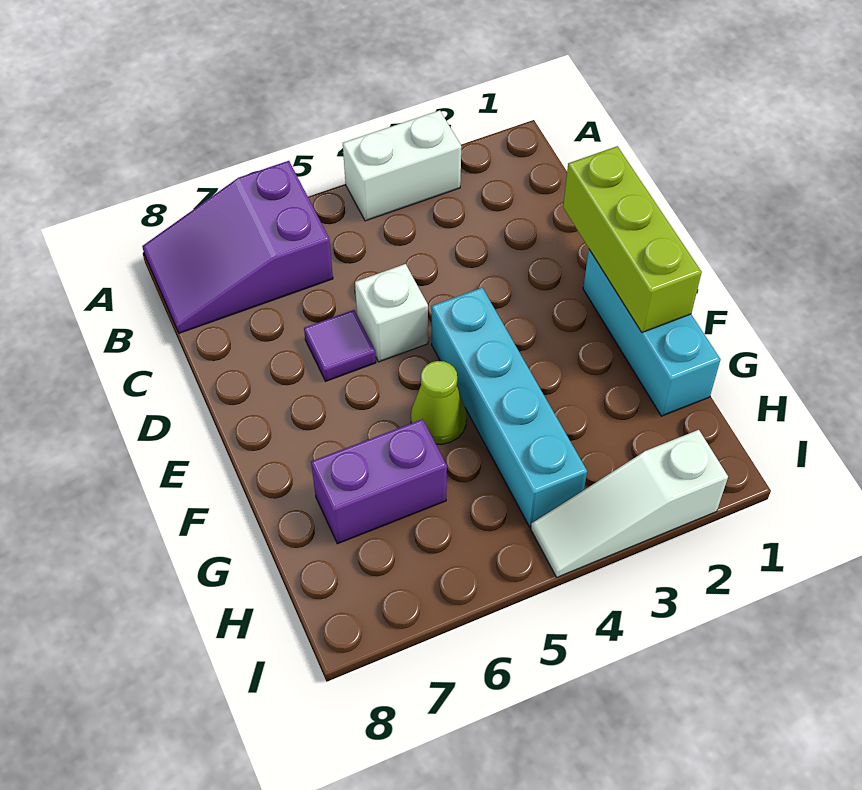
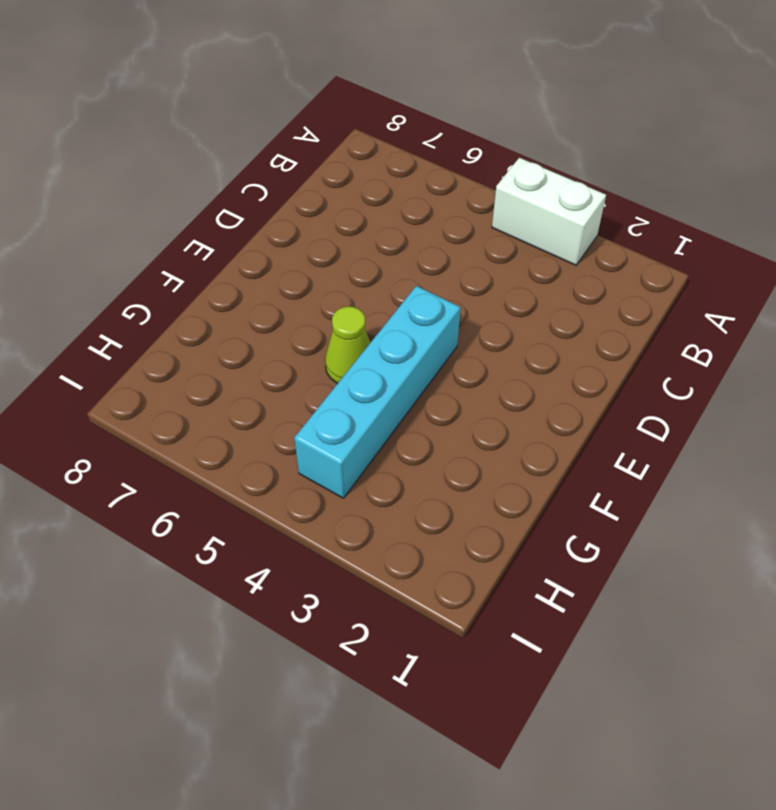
none -> purple 2x3 slope [142,161,333,333]
none -> white 1x1 brick [355,264,428,362]

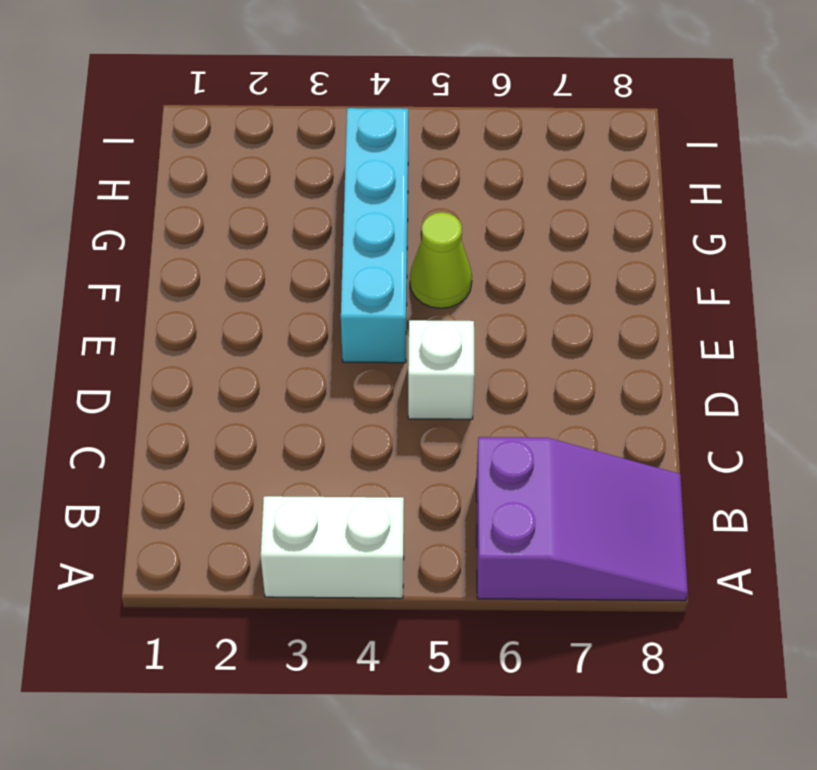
none -> purple 1x1 tile [304,310,376,381]
none -> cyan 1x3 brick [583,250,720,416]

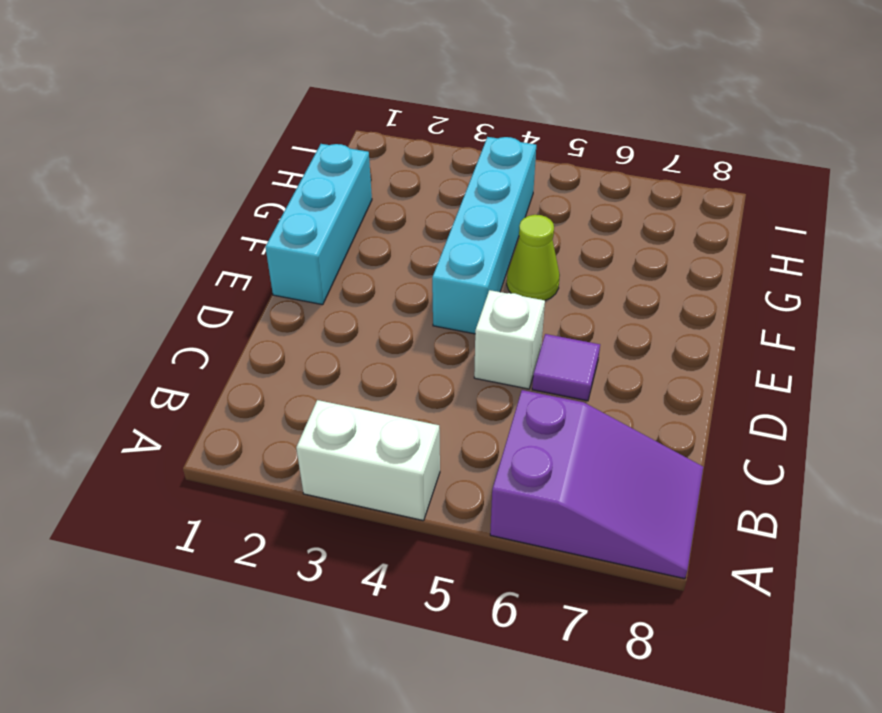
none -> purple 1x2 brick [311,419,447,544]
none -> white 1x3 slope [531,430,728,577]

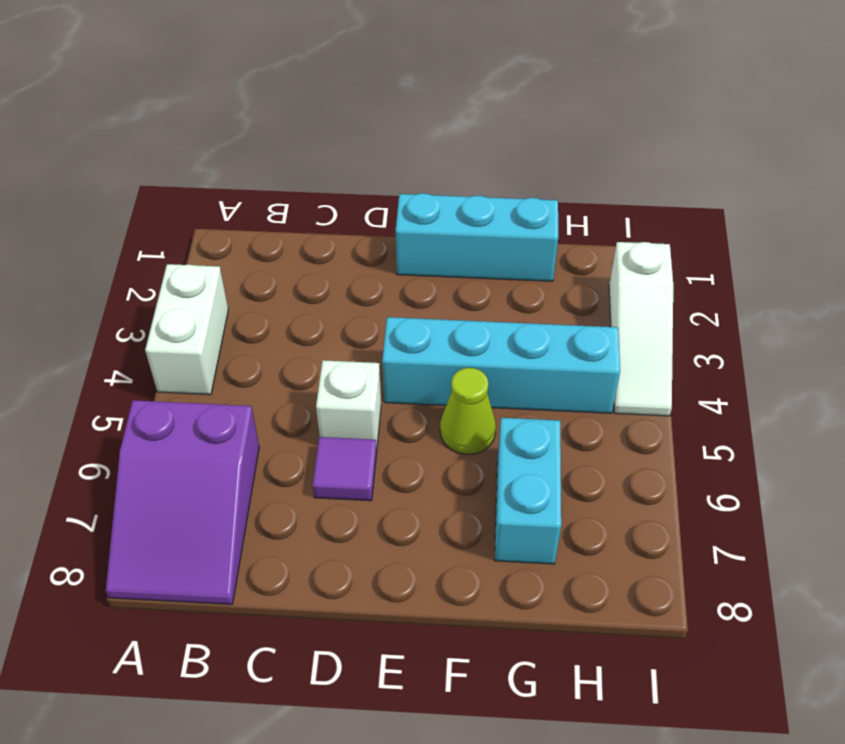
cyan 1x2 brick [495,418,561,564] -> purple 1x2 brick [311,419,447,544]
none -> lime 1x3 brick [563,146,702,332]

